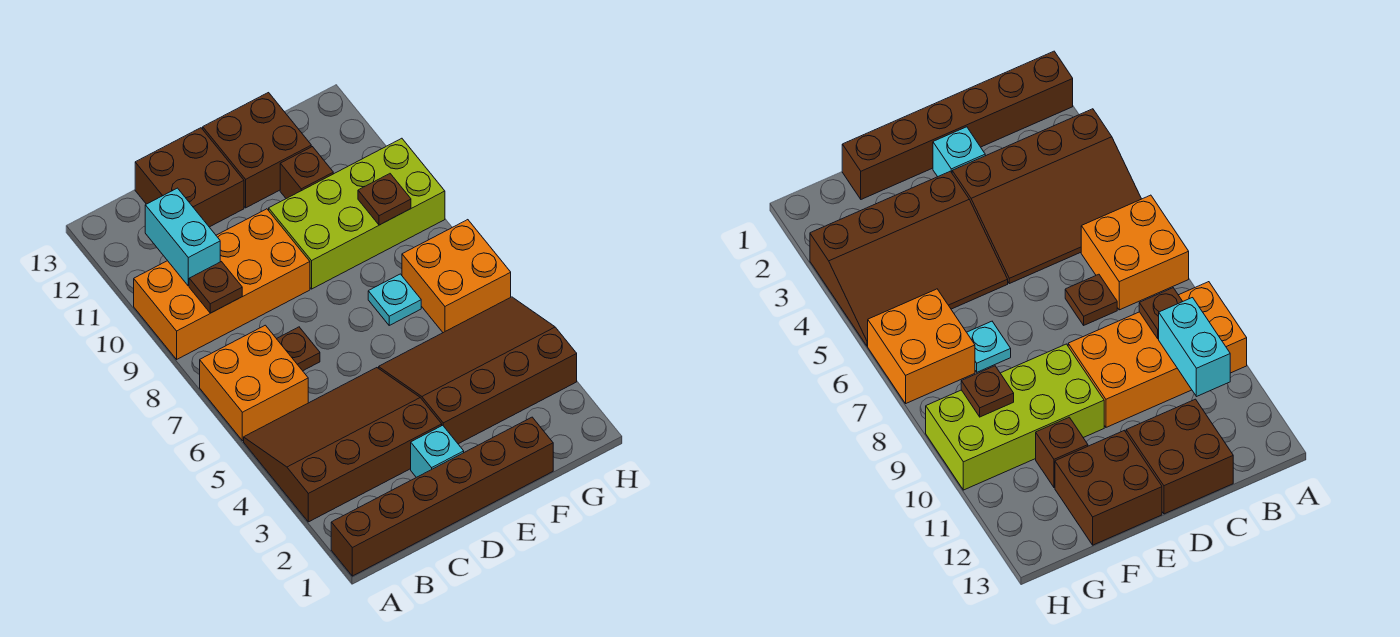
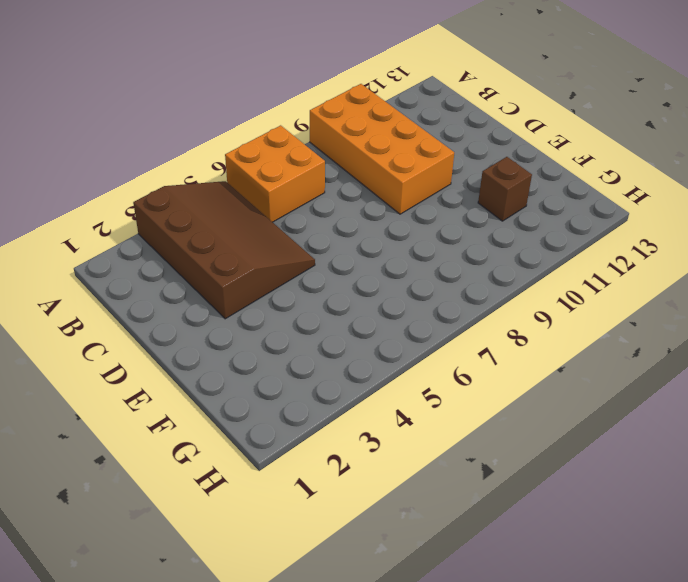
none -> brown 1x6 brick [331,417,553,576]
none -> brown 1x1 plate [277,327,320,371]
none -> brown 2x2 brick [135,128,244,227]

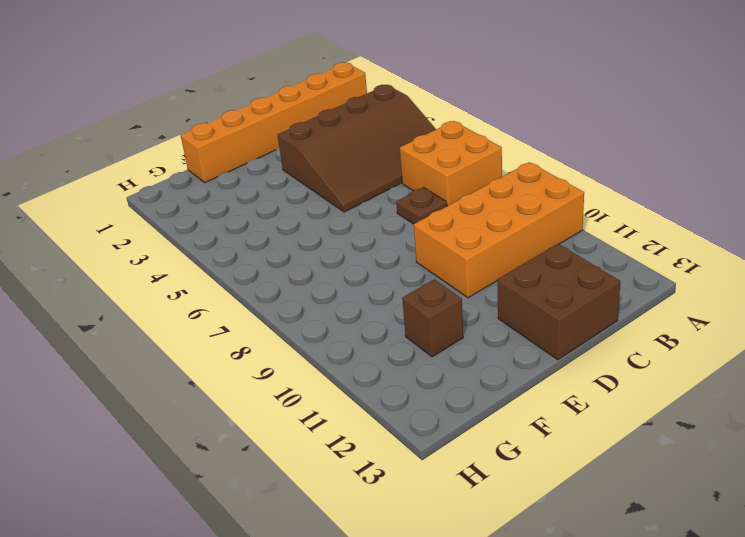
orange 1x6 brick [181,62,367,183] -> brown 1x6 brick [331,417,553,576]
none -> cyan 1x1 brick [411,425,464,477]
none -> brown 3x4 slope [379,297,577,444]
none -> lime 2x4 brick [269,138,445,289]

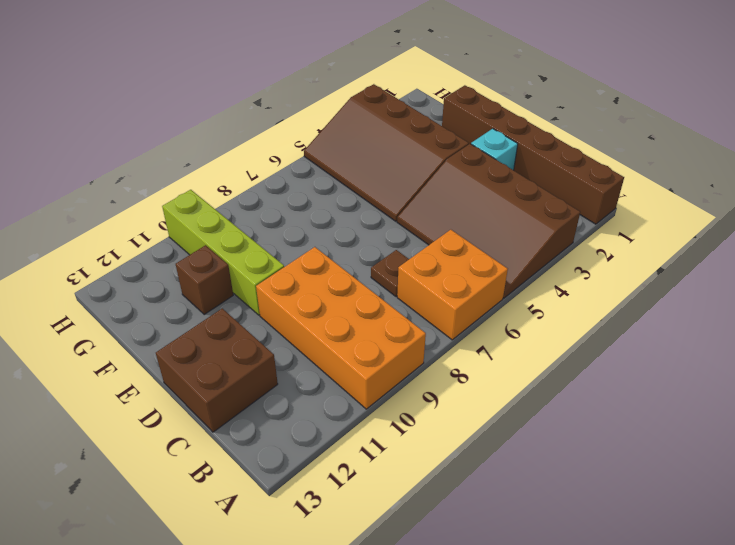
lime 1x4 brick [162,190,284,315] -> lime 2x4 brick [269,138,445,289]
none -> brown 2x2 brick [203,93,311,208]
none -> cyan 1x1 plate [368,274,421,325]
none -> orange 2x2 brick [402,220,511,333]

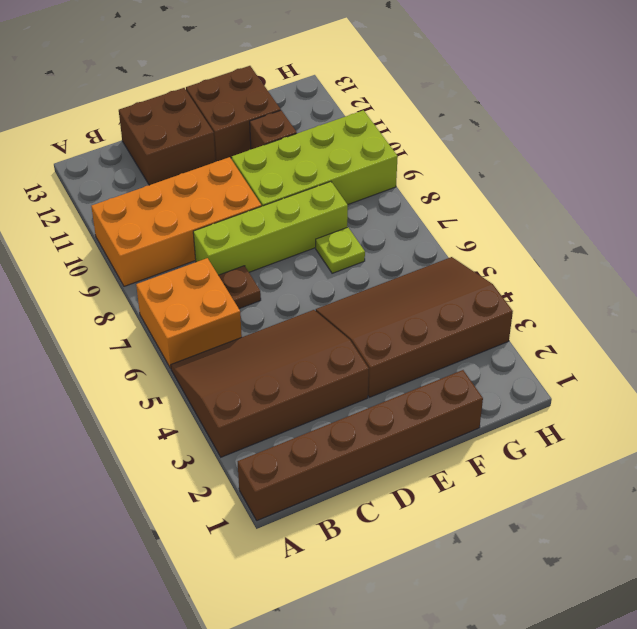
lime 1x4 brick [193,182,348,275] -> none
lime 1x1 plate [316,227,365,273] -> cyan 1x1 plate [368,274,421,325]
none -> cyan 1x1 brick [411,425,464,477]
none -> orange 2x2 brick [402,220,511,333]
none -> brown 1x1 plate [189,262,242,313]

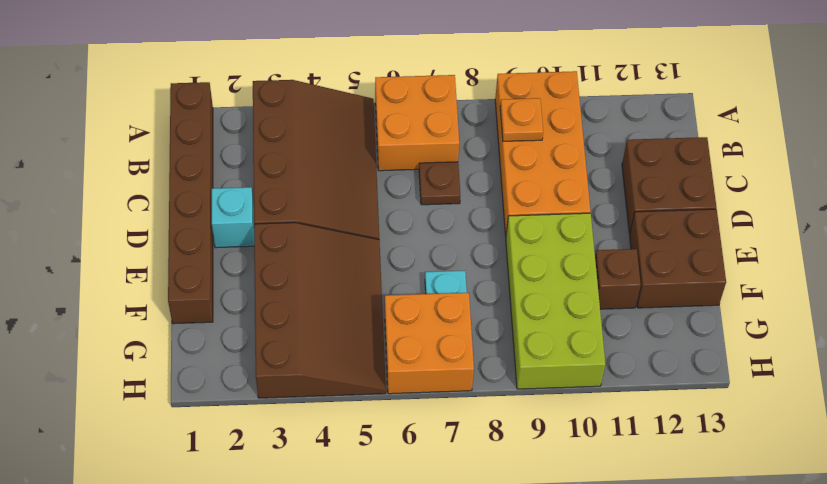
orange 1x1 plate [500,98,543,141] -> brown 1x1 plate [189,262,242,313]
none -> cyan 1x2 brick [145,188,220,286]
none -> brown 1x1 plate [358,174,411,225]

